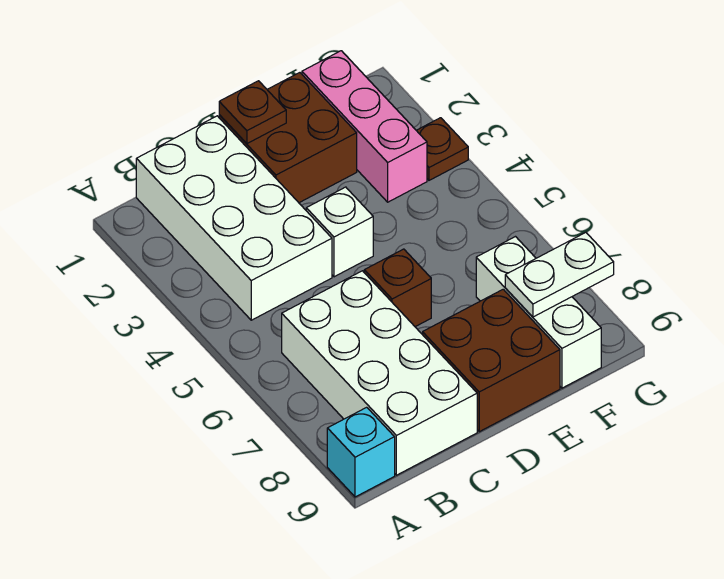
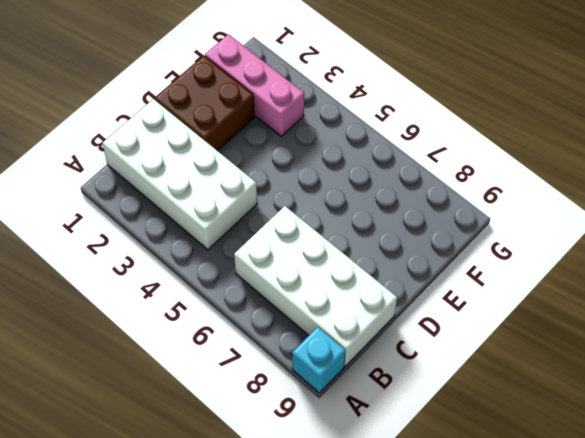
none -> white 1x1 brick [306,187,373,277]
none -> brown 1x1 brick [364,249,431,327]
none -> brown 2x2 brick [423,289,560,432]

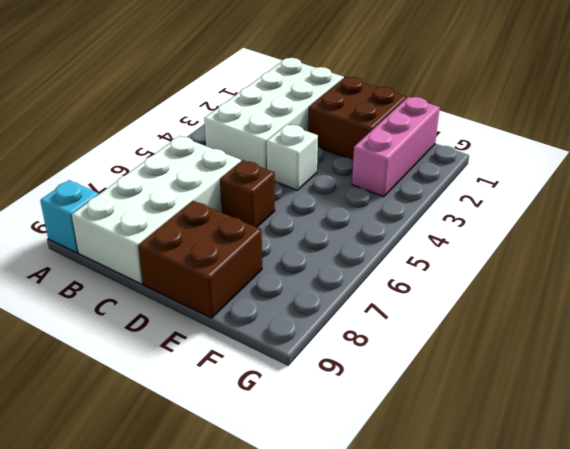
none -> white 1x3 brick [476,237,601,388]
none -> brown 1x1 plate [416,118,468,180]
none -> brown 1x1 plate [219,81,286,144]

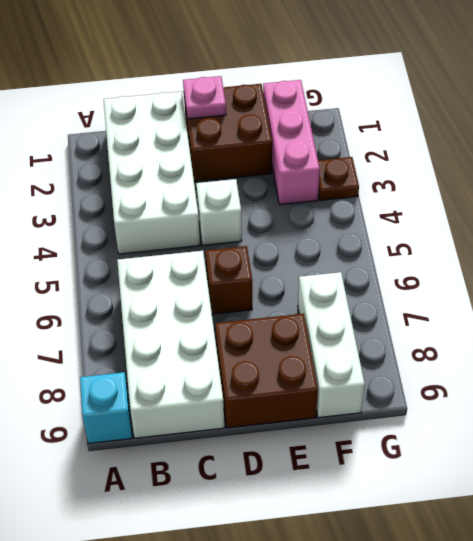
pink 1x1 plate [183,76,226,119] -> brown 1x1 plate [219,81,286,144]
none -> white 1x2 plate [505,233,614,317]

